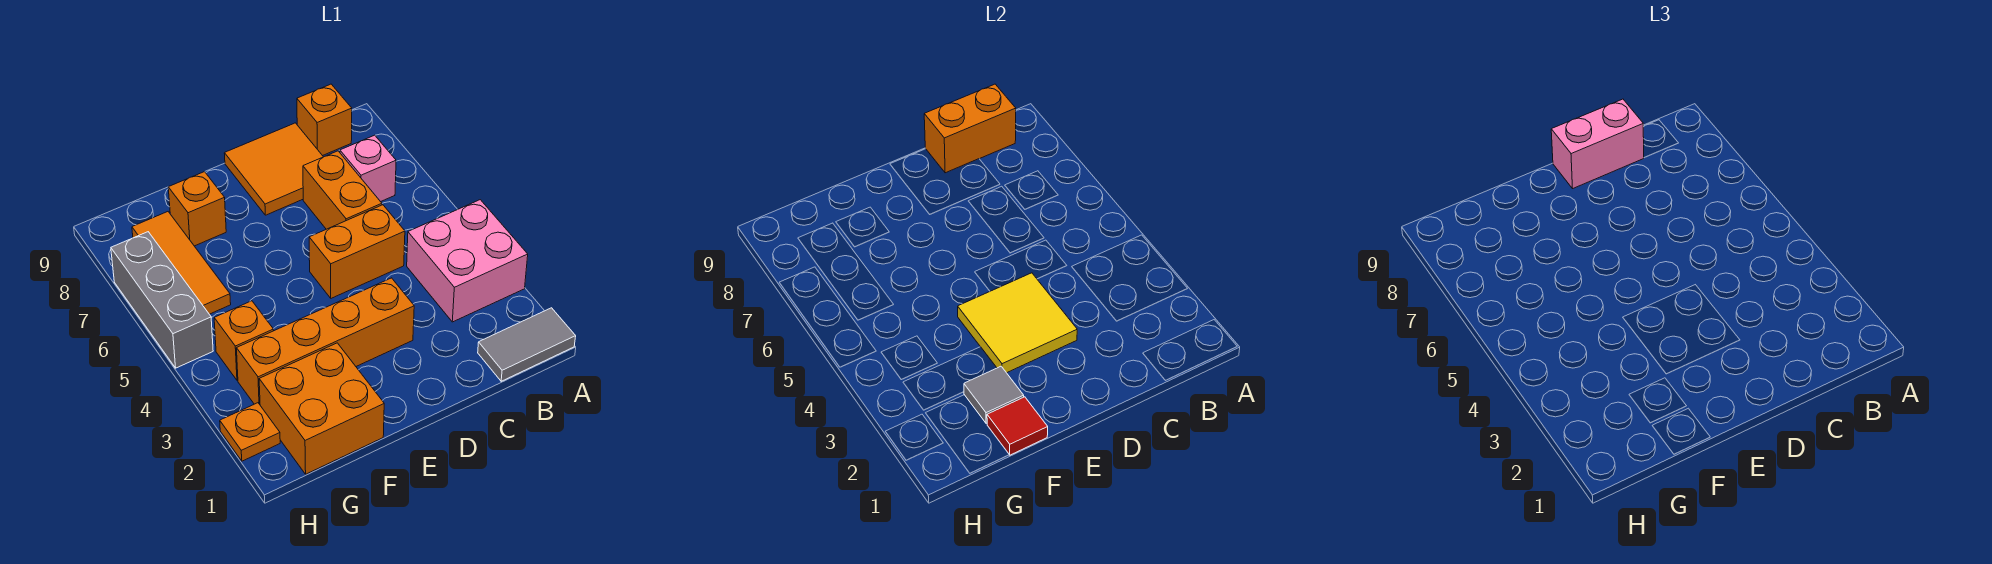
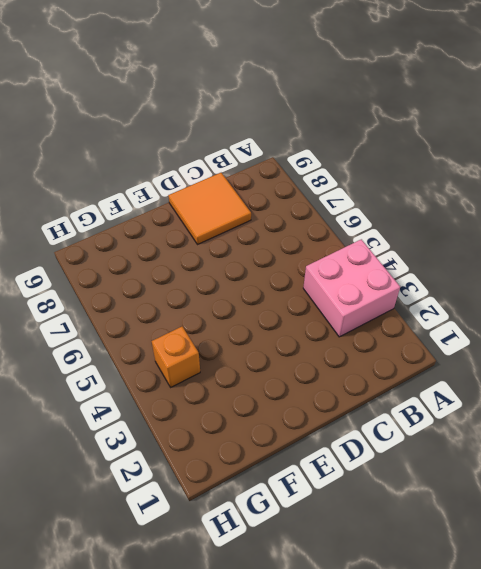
none -> grey 1x2 tile [478,308,576,381]
none -> pink 1x1 brick [340,135,396,202]
none -> orange 1x1 brick [297,84,352,156]

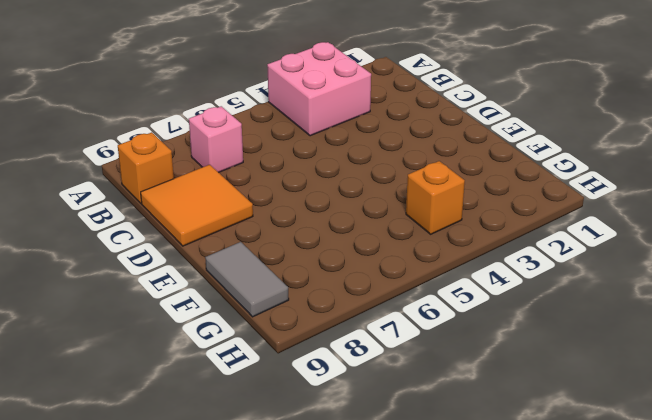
grey 1x2 tile [205,242,289,317] -> grey 1x2 tile moved to [478,308,576,381]
none -> orange 1x2 brick [309,205,405,298]
none -> orange 1x2 brick [303,151,382,229]
none -> orange 1x4 brick [237,278,414,404]

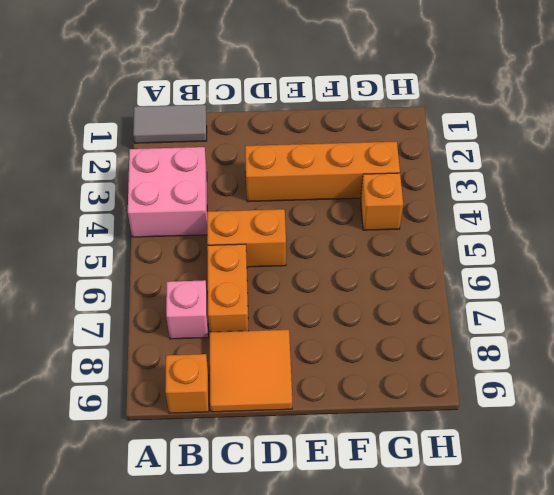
none -> orange 2x2 brick [259,343,384,474]
none -> orange 1x1 brick [168,172,226,246]
none -> orange 1x3 tile [132,212,231,314]

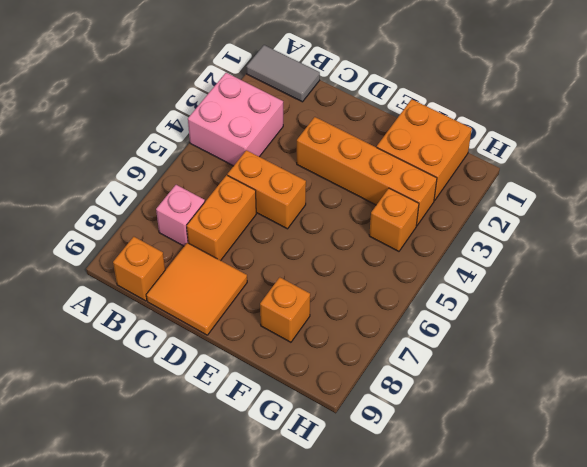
none -> orange 1x3 tile [132,212,231,314]
none -> orange 1x1 plate [220,403,280,461]
none -> grey 1x3 brick [111,232,213,368]

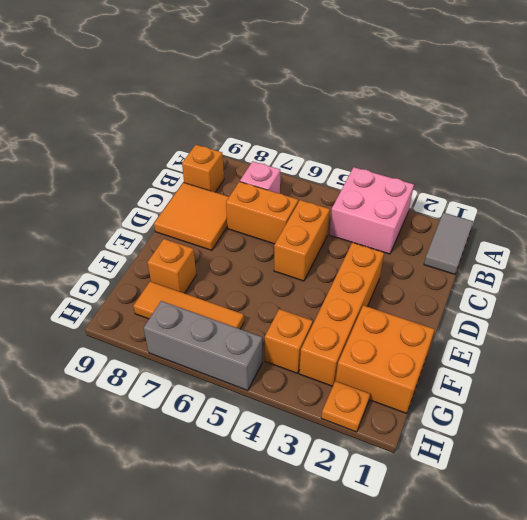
none -> orange 1x2 brick [924,84,1016,173]
none -> yellow 2x2 tile [958,273,1077,373]
none -> red 1x1 tile [987,397,1048,455]

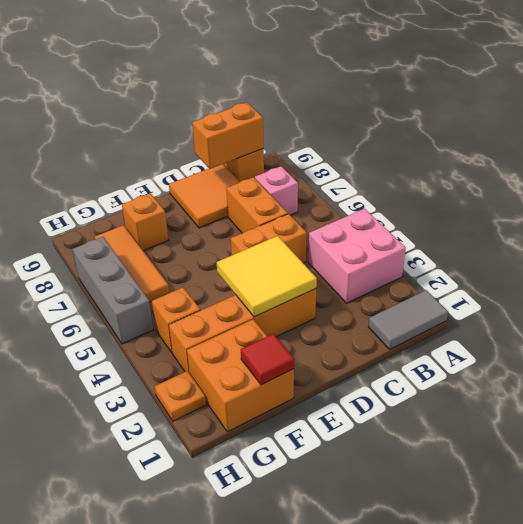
none -> grey 1x1 tile [964,366,1024,423]
none -> pink 1x2 brick [1551,99,1644,188]

